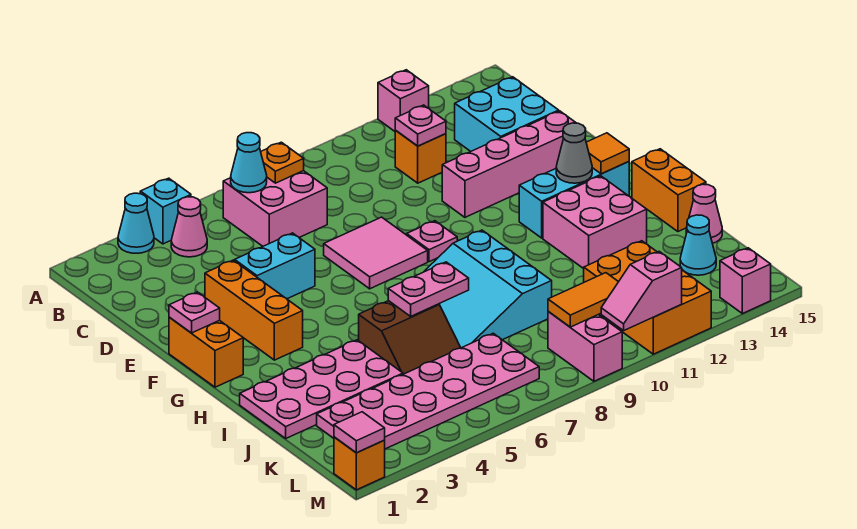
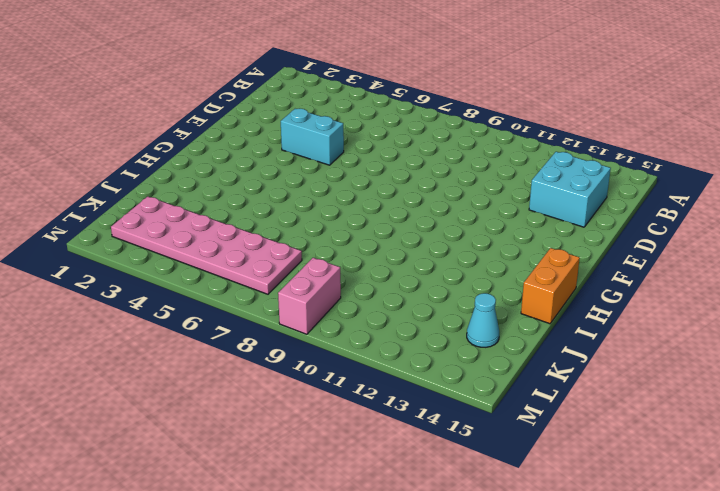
none -> cyan 1x1 cone [118,193,154,253]
none -> cyan 1x1 brick [140,178,191,244]
none -> pink 1x1 brick [378,70,429,131]
none -> pink 1x1 cone [171,197,207,257]

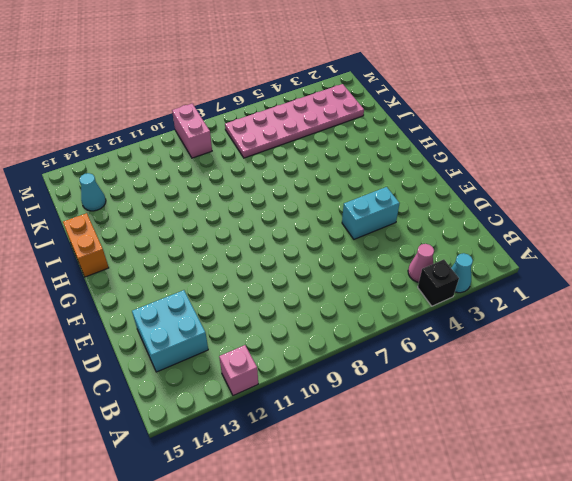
black 1x1 brick [418,259,459,306] -> cyan 1x1 brick [140,178,191,244]
none -> pink 2x2 brick [223,171,327,246]
none -> orange 1x1 brick [395,131,446,183]
none -> orange 1x3 brick [205,260,303,360]
none -> pink 2x2 tile [324,217,428,289]

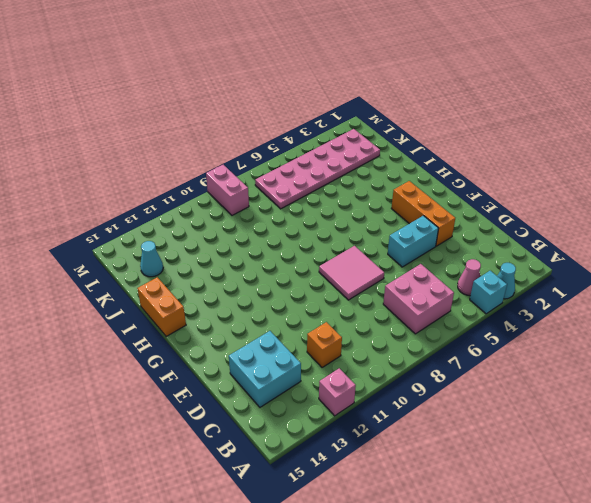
none -> pink 1x4 brick [442,111,576,217]
none -> orange 1x2 brick [169,317,243,387]
none -> pink 1x1 plate [407,221,457,262]
none -> cyan 1x3 brick [519,162,629,238]

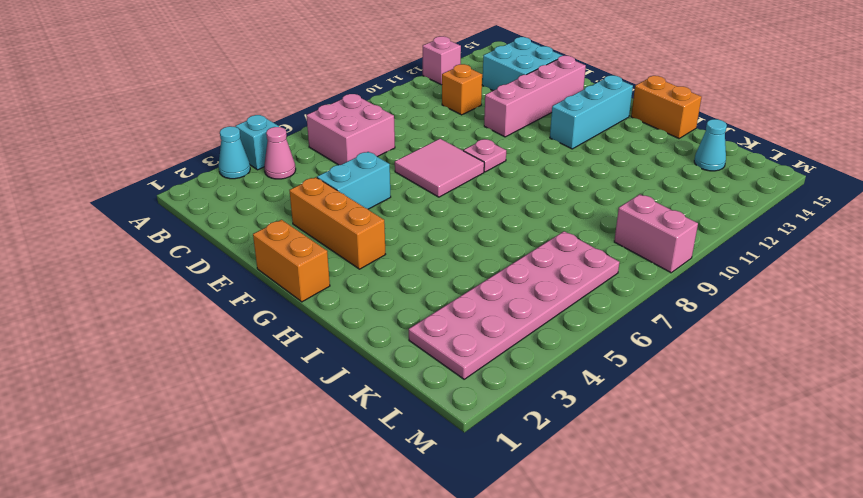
none -> cyan 3x3 slope [424,230,552,348]
none -> pink 2x2 brick [543,176,647,269]
none -> pink 2x4 plate [240,340,403,438]
none -> brown 2x2 slope [359,301,461,374]

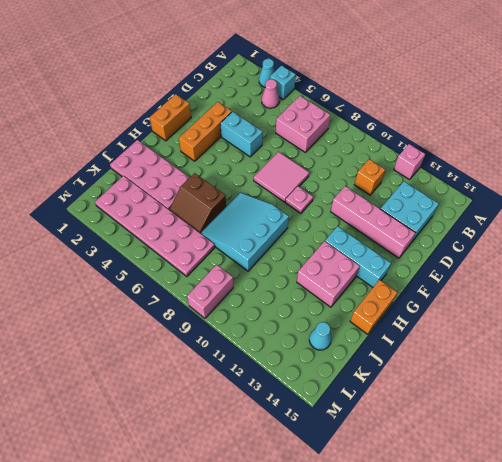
none -> pink 1x1 cone [686,184,722,243]
none -> orange 2x3 brick [584,241,711,354]
none -> orange 1x1 brick [334,437,385,490]
none -> pink 1x1 brick [720,248,771,314]

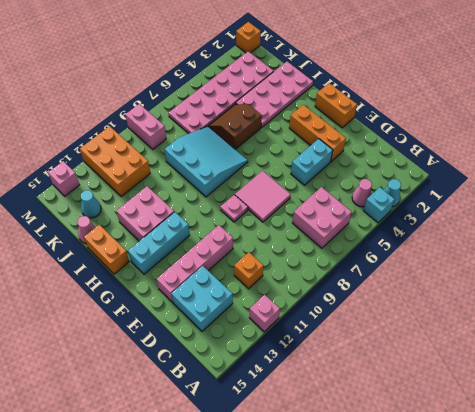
none -> cyan 1x1 cone [231,133,267,193]
none -> orange 1x1 plate [261,142,304,183]
none -> pink 1x1 plate [395,105,446,146]
none -> pink 1x1 plate [169,292,220,333]

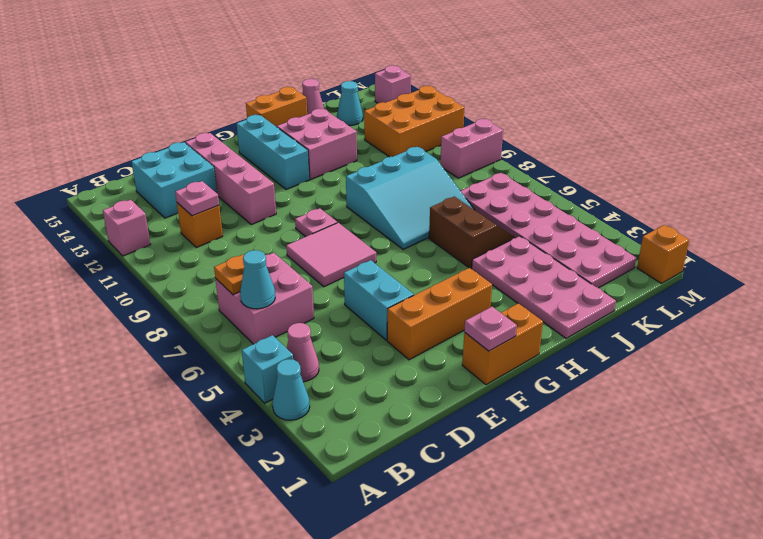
none -> grey 1x1 cone [556,123,592,183]
none -> orange 1x1 tile [586,133,629,174]
none -> pink 1x2 plate [388,262,469,316]
none -> orange 1x2 tile [548,273,618,327]

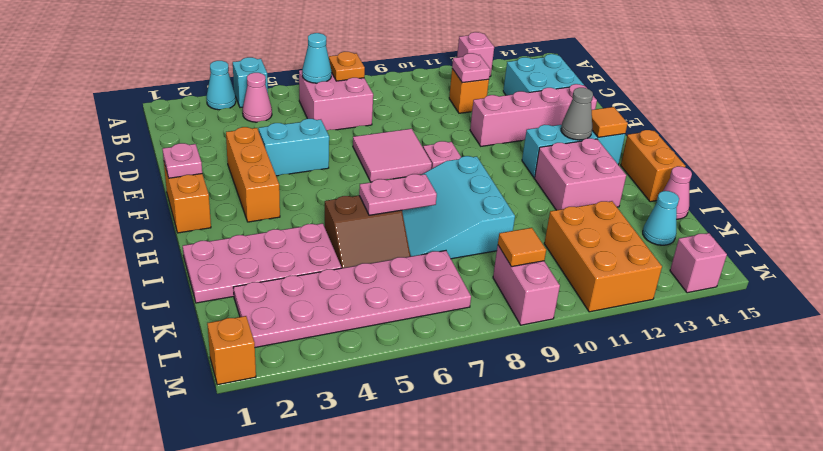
orange 1x1 tile [498,228,546,267] -> orange 1x2 tile [548,273,618,327]
none -> pink 1x1 tile [334,412,385,453]
none -> pink 1x2 slope [601,252,682,331]

